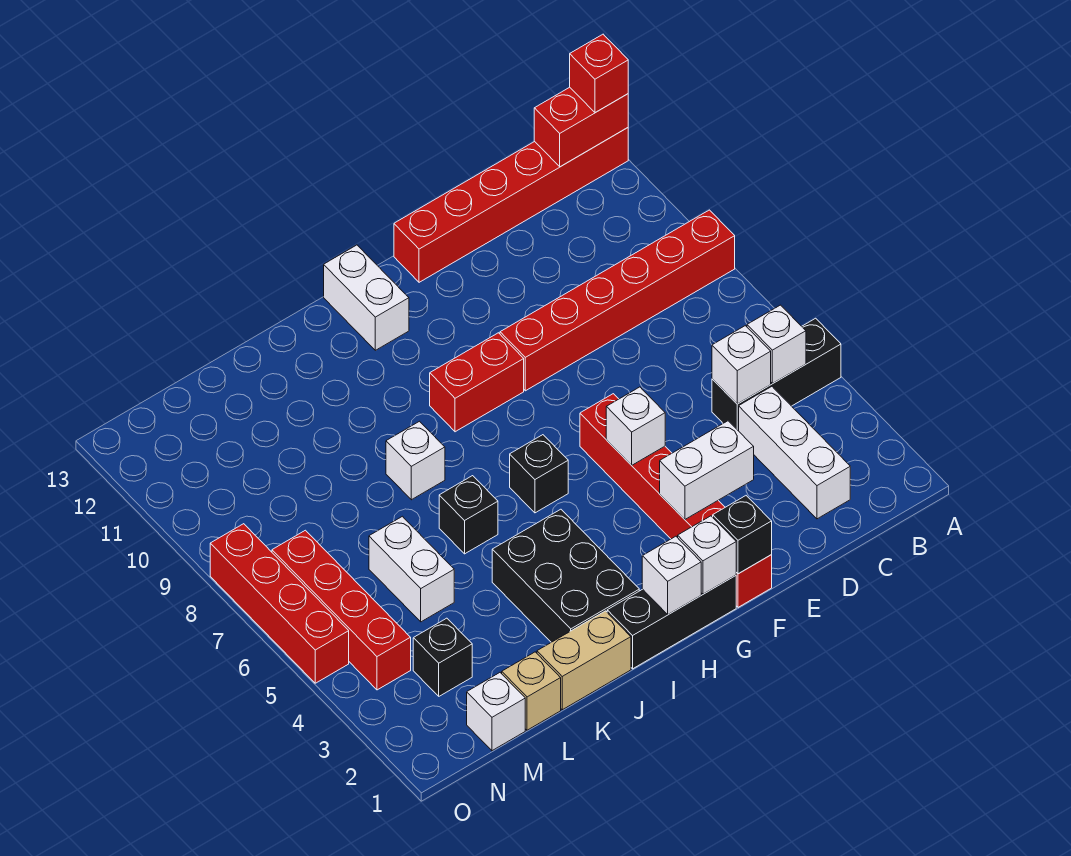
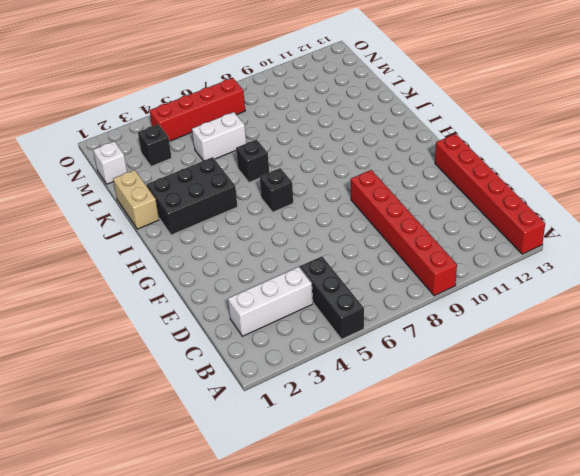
none -> red 1x6 brick [580,394,772,607]
none -> black 1x3 brick [607,576,736,669]
none -> red 1x2 brick [430,333,524,432]

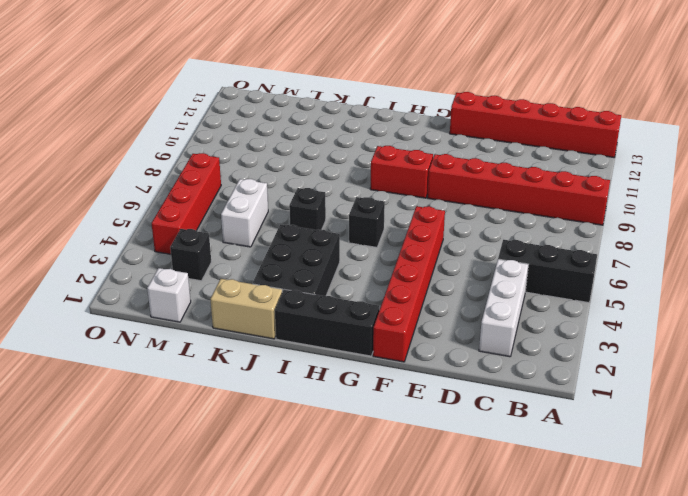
none -> white 1x2 brick [324,245,409,350]
none -> white 1x1 brick [386,421,445,500]
none -> tan 1x1 brick [502,652,561,730]

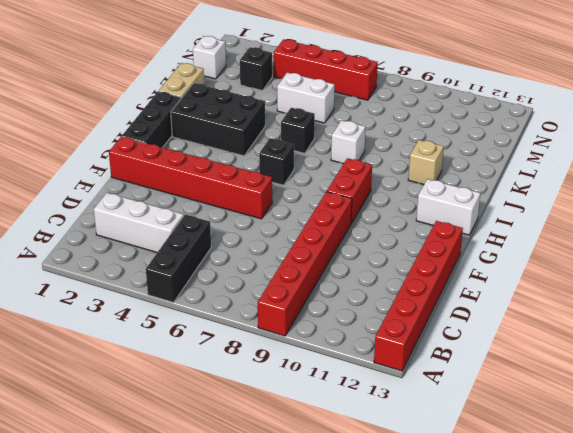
tan 1x1 brick [408,140,444,184] -> tan 1x1 brick moved to [502,652,561,730]
none -> red 1x4 brick [210,524,349,683]
none -> red 1x2 brick [534,87,628,167]
none -> white 1x1 brick [747,305,806,383]

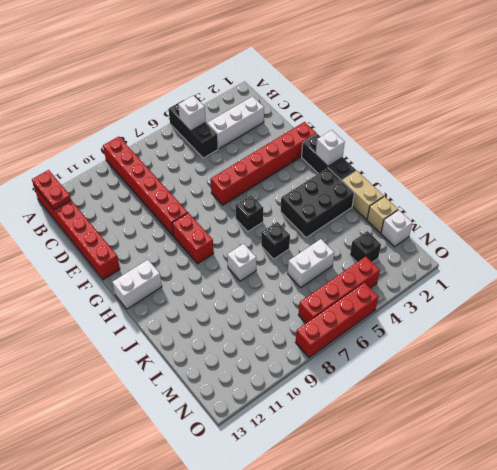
red 1x2 plate [32,170,71,210] -> red 1x2 brick [534,87,628,167]
none -> white 1x1 brick [712,326,771,404]
none -> white 1x2 brick [660,421,754,519]
none -> black 1x1 brick [713,496,772,574]

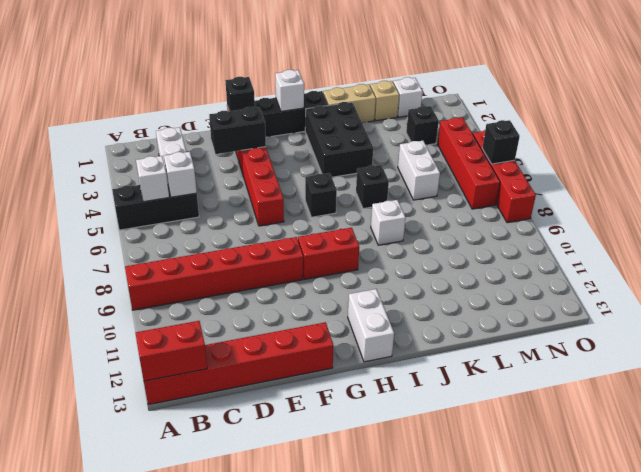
black 1x2 brick [209,107,266,154] -> white 1x2 brick [660,421,754,519]
black 1x1 brick [482,120,520,164] -> none
none -> white 1x1 brick [606,387,665,465]
none -> white 1x1 brick [678,516,736,594]
none -> red 1x1 brick [570,34,628,113]

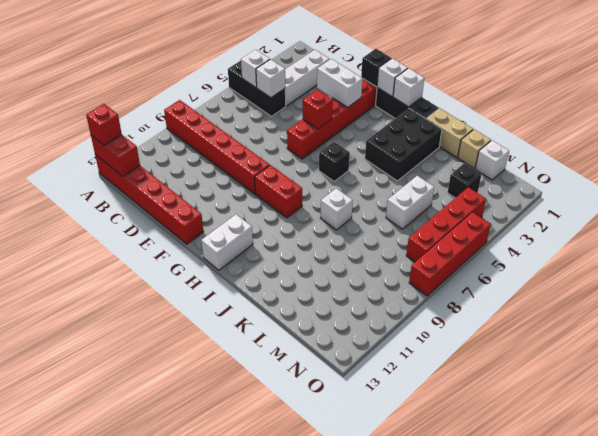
red 1x1 brick [303,90,333,129] -> white 1x1 brick [606,387,665,465]
none -> black 1x1 brick [439,476,498,554]

